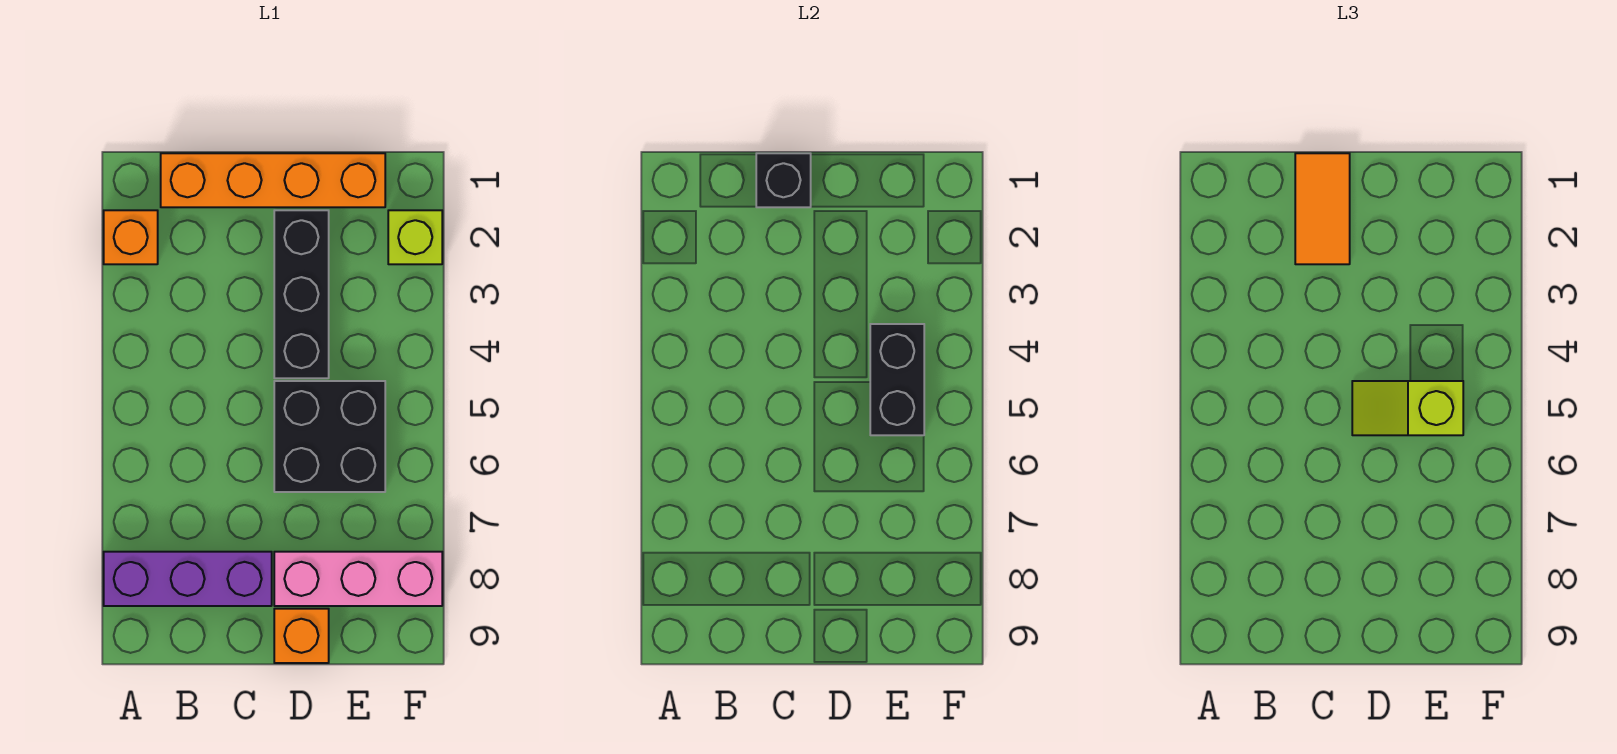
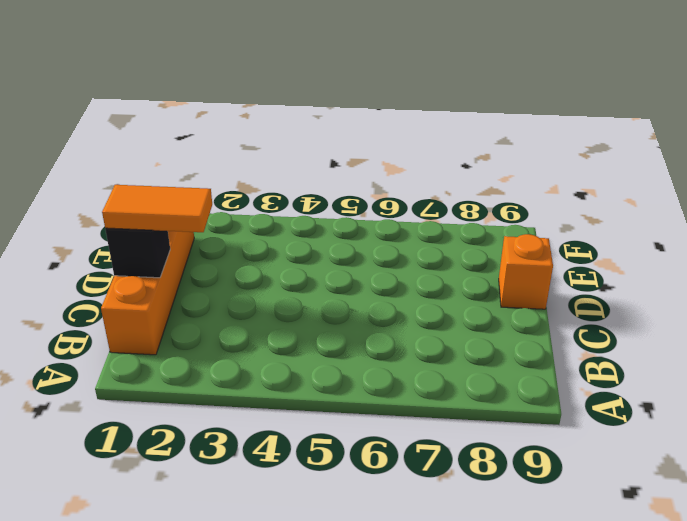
none -> orange 1x1 brick [104,210,158,264]
none -> purple 1x3 brick [104,552,272,606]
none -> black 1x3 brick [274,210,329,378]

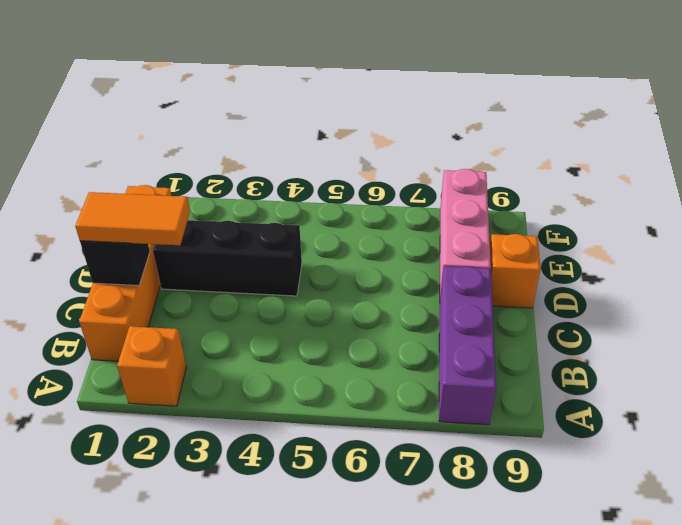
none -> black 2x2 brick [274,381,385,492]
none -> lime 1x1 brick [388,210,442,264]
none -> black 1x2 brick [870,324,924,435]

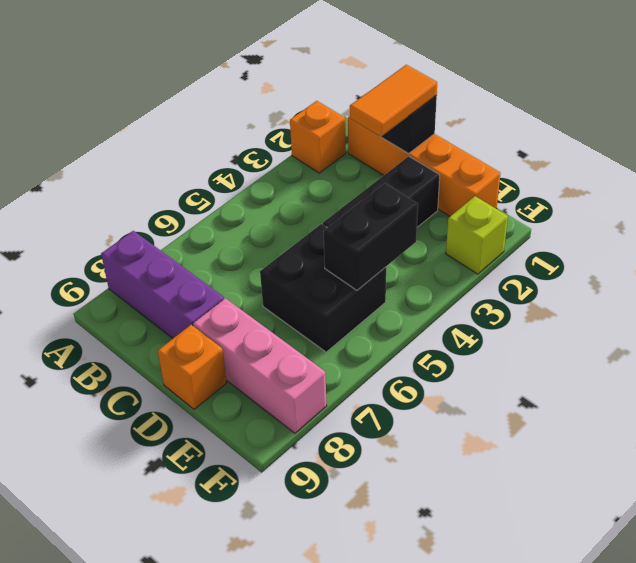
none -> lime 1x2 slope [1352,381,1463,435]

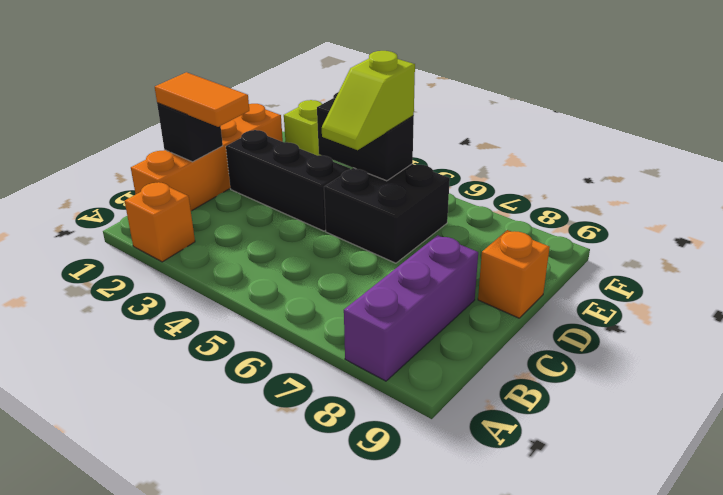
none -> pink 1x3 brick [274,552,442,606]

